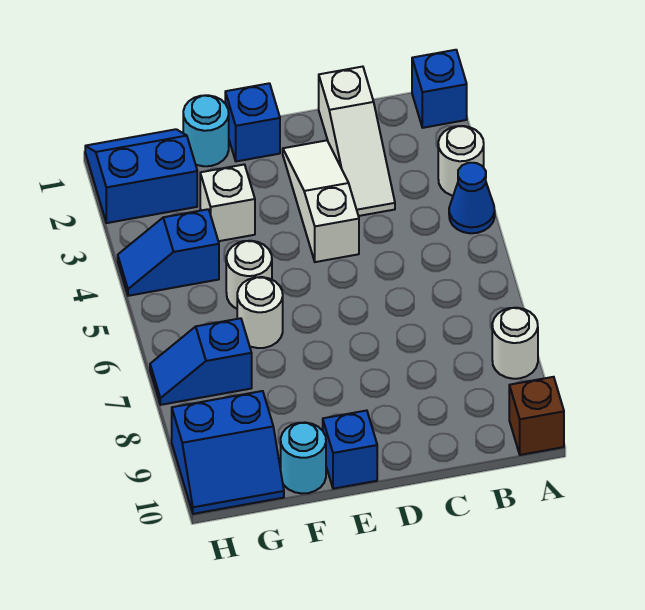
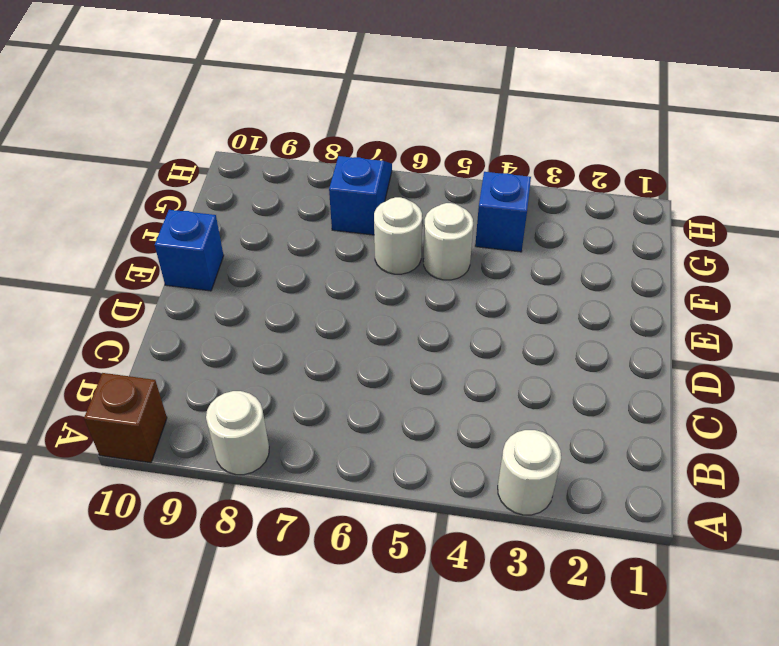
none -> blue 1x1 brick [412,50,467,128]
none -> blue 1x1 cone [449,163,495,233]
none -> white 1x3 slope [319,67,395,216]

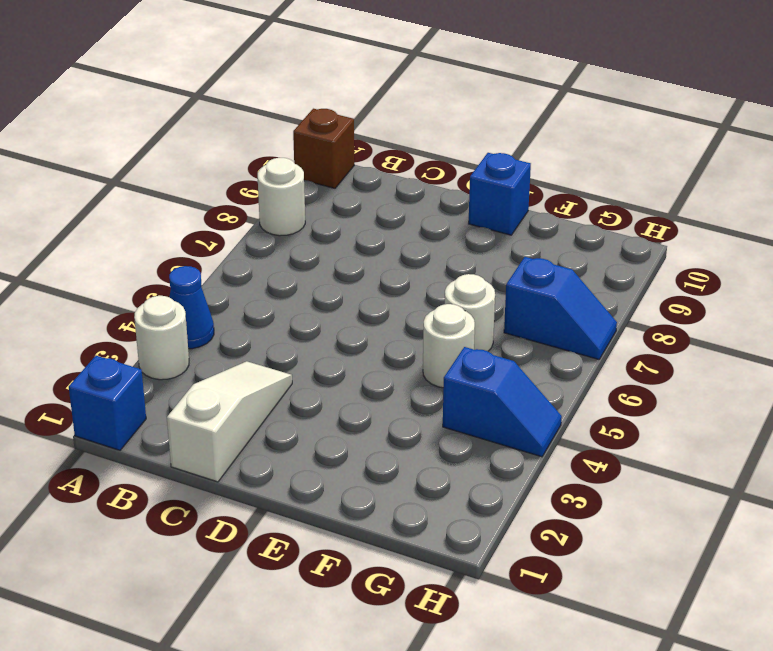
none -> white 1x3 slope [283,140,359,262]
none -> blue 1x1 brick [225,83,280,161]
none -> cyan 1x1 round brick [183,95,229,166]

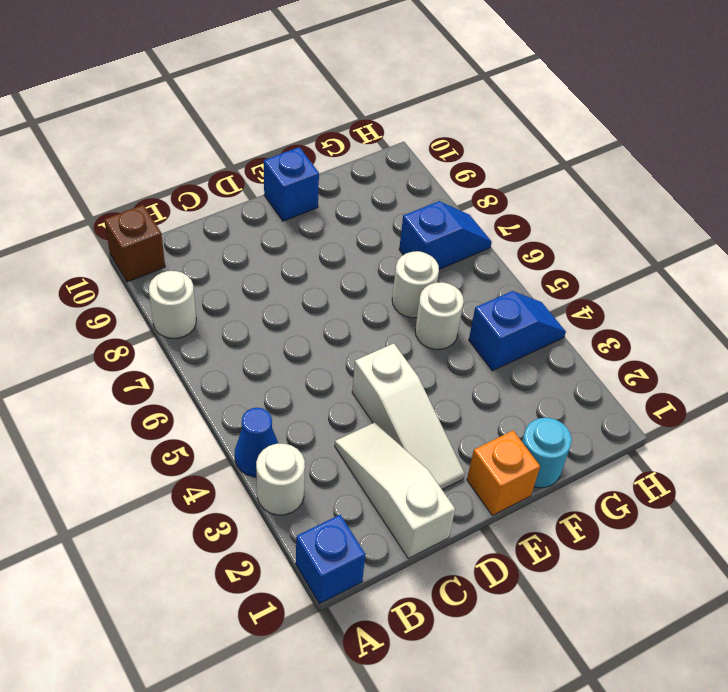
orange 1x1 brick [467,431,540,515] -> blue 1x1 brick [225,83,280,161]
none -> white 1x1 brick [200,165,255,241]
none -> cyan 1x1 round brick [281,422,326,494]
none -> blue 2x2 slope [85,129,197,223]

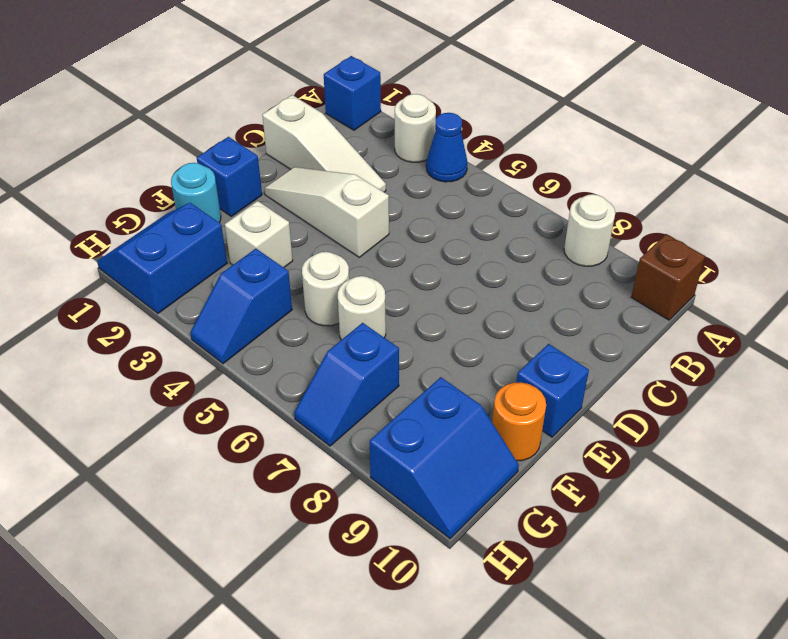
orange 1x1 round brick [492,382,546,461] -> cyan 1x1 round brick [281,422,326,494]

